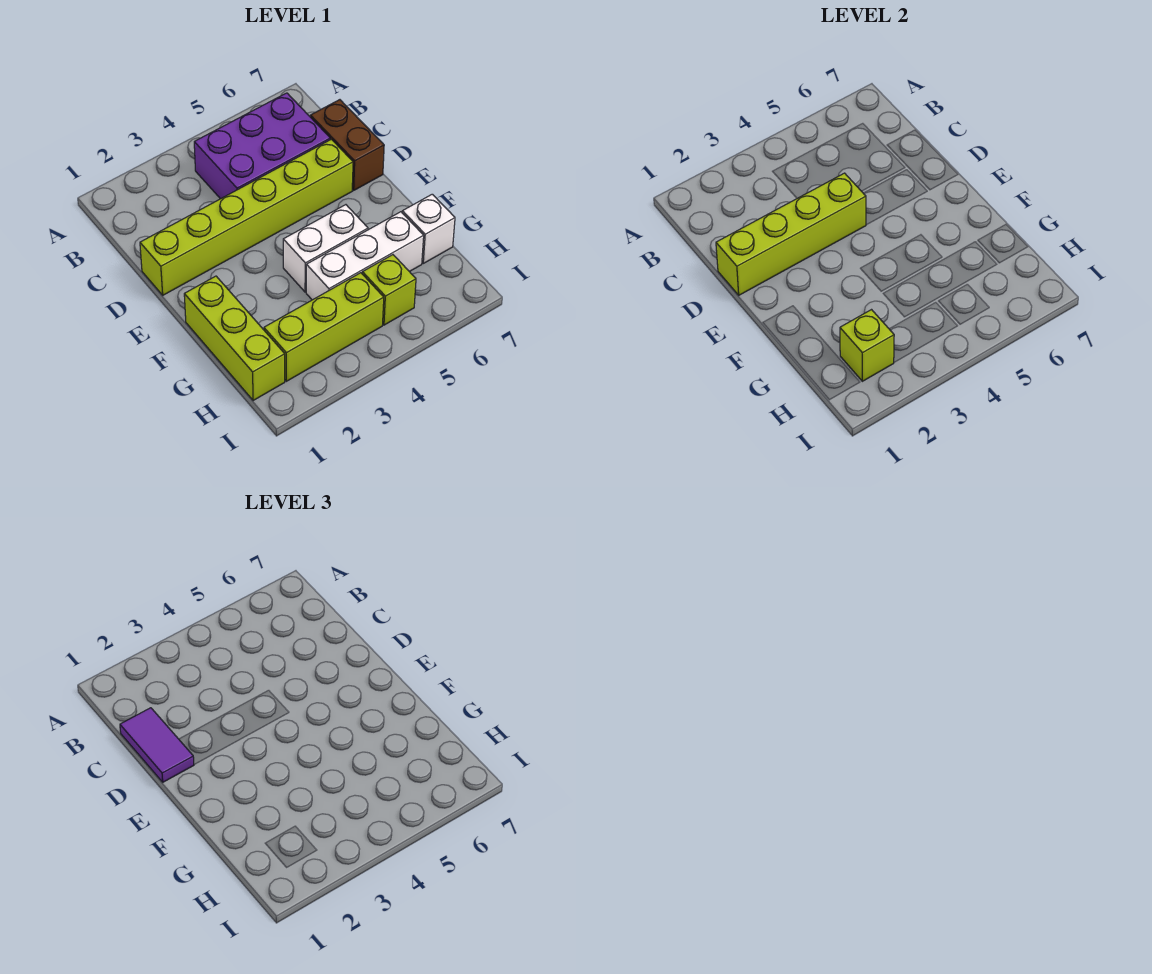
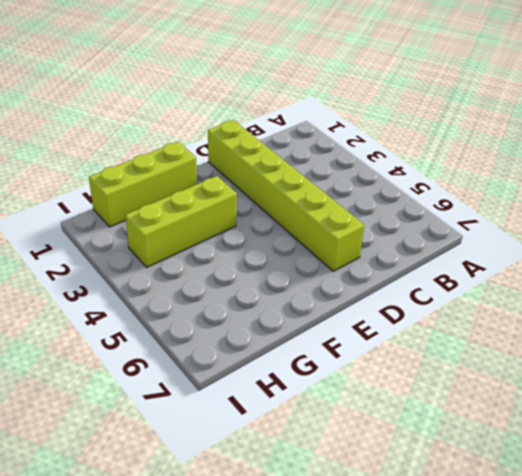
lime 1x3 brick [125,176,237,267] -> lime 1x3 brick turned to [264,273,384,381]
none -> purple 2x3 brick [194,93,330,199]
none -> brown 1x2 brick [310,100,384,190]
none -> white 1x2 brick [283,205,368,292]

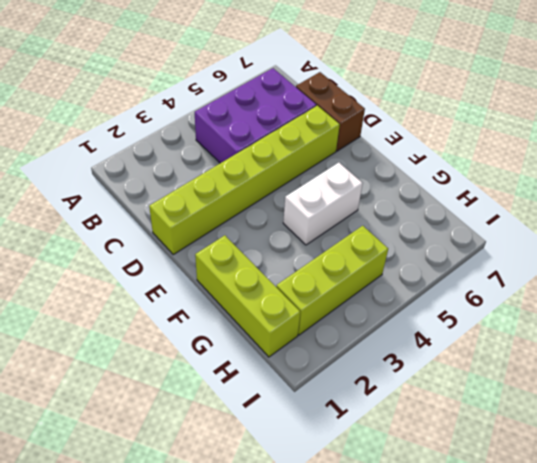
none -> white 1x3 brick [306,212,424,300]
none -> white 1x1 brick [402,194,455,263]
none -> lime 1x1 brick [362,255,416,325]

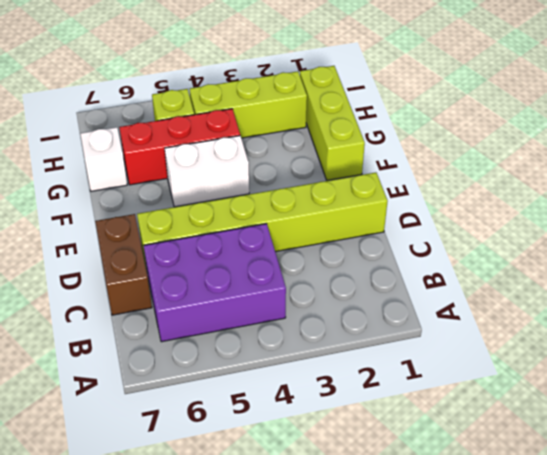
red 1x3 brick [119,109,240,185] -> white 1x3 brick [306,212,424,300]
none -> lime 1x4 brick [716,173,866,295]
none -> lime 1x1 brick [840,310,894,381]
none -> purple 1x2 tile [120,708,194,782]

